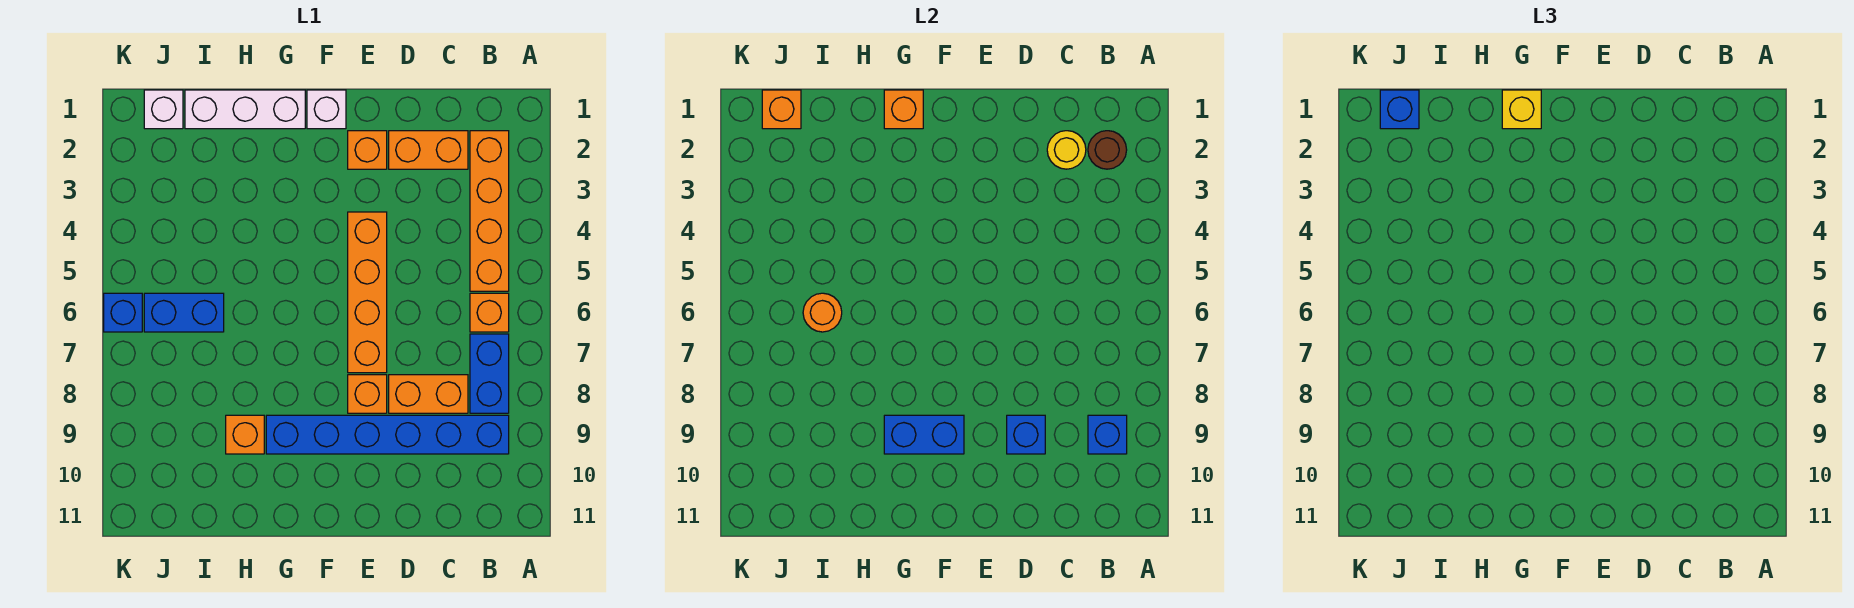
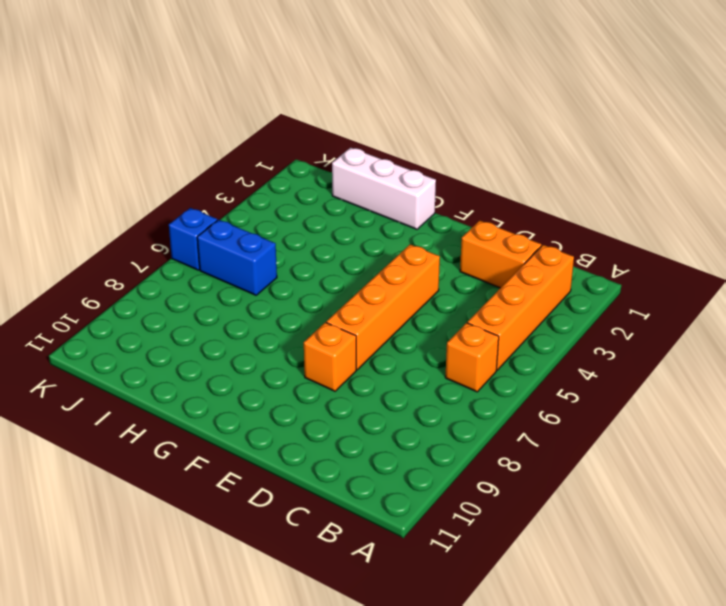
none -> blue 1x2 brick [470,334,509,413]
none -> blue 1x6 brick [266,415,509,454]
none -> orange 1x2 brick [389,375,468,413]

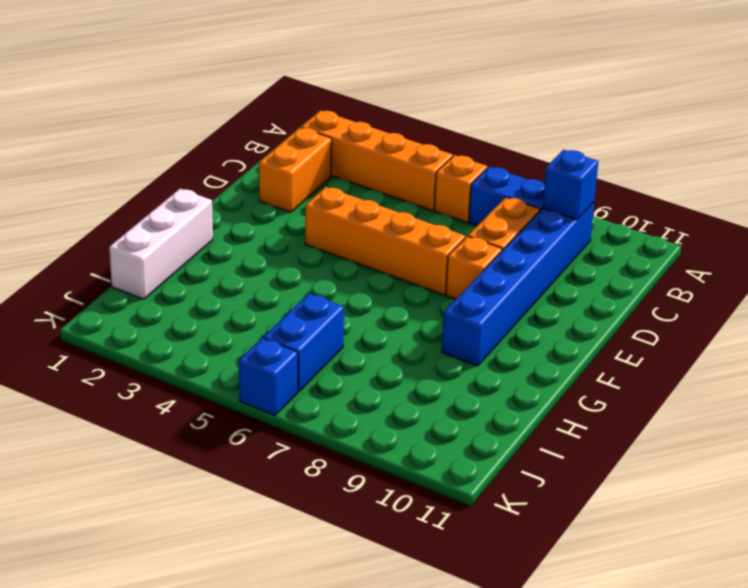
none -> orange 1x1 brick [348,131,387,169]
none -> white 1x1 brick [307,90,346,129]
none -> orange 1x1 brick [226,415,264,454]

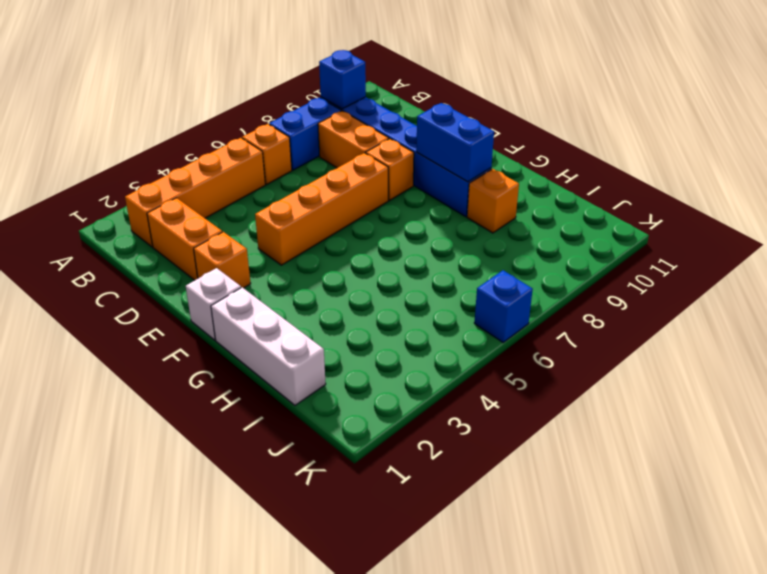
none -> blue 1x2 brick [144,293,224,332]
none -> white 1x1 brick [144,90,183,129]
none -> brown 1x1 round brick [1088,131,1127,169]

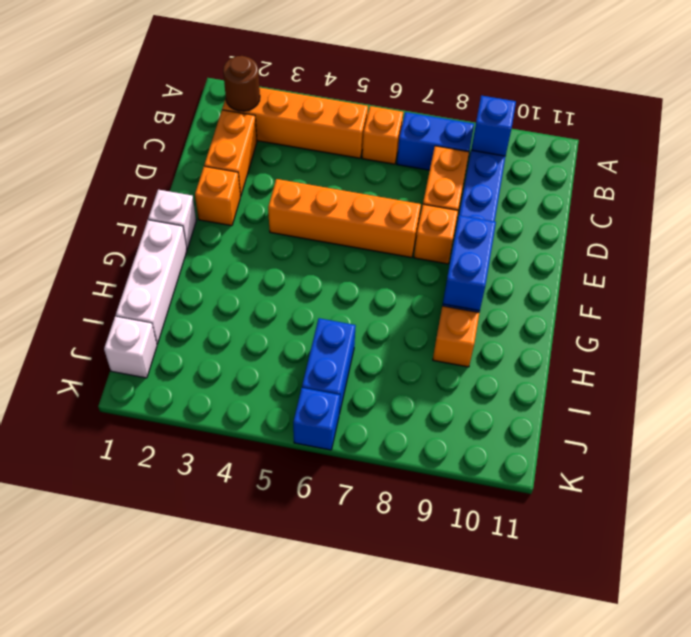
none -> yellow 1x1 round brick [1047,131,1086,169]
none -> blue 1x1 brick [1007,415,1045,454]
none -> orange 1x1 brick [884,90,923,129]

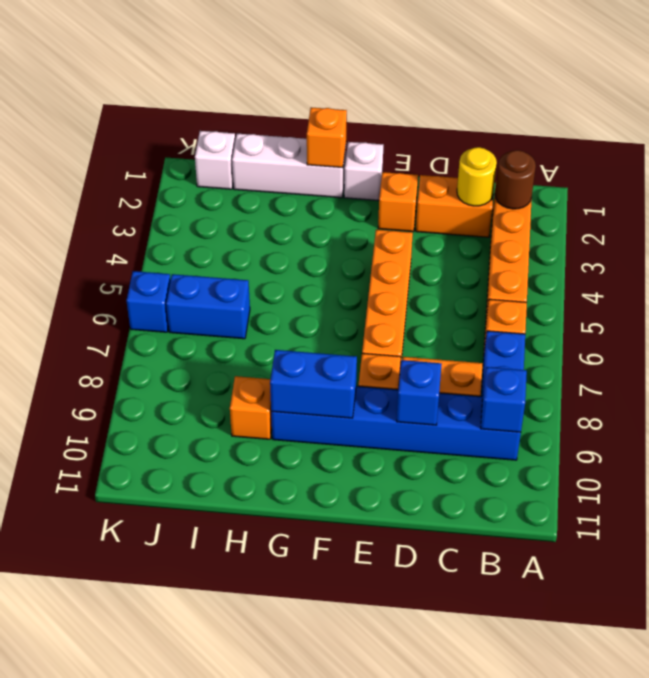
none -> orange 1x1 round brick [803,293,842,332]
none -> orange 1x1 brick [762,90,801,129]
none -> yellow 1x1 brick [1502,90,1541,129]

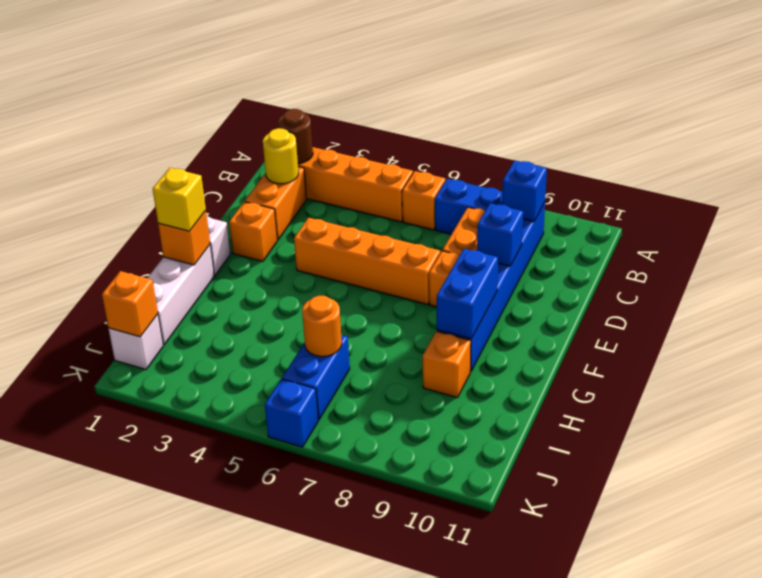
none -> blue 1x1 brick [1380,90,1419,129]

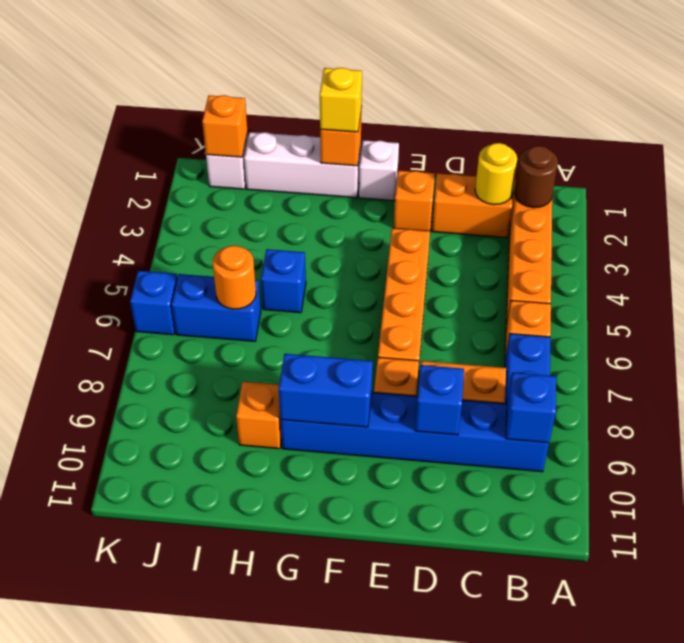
blue 1x1 brick [261,249,306,313] -> blue 1x1 brick moved to [1380,90,1419,129]

